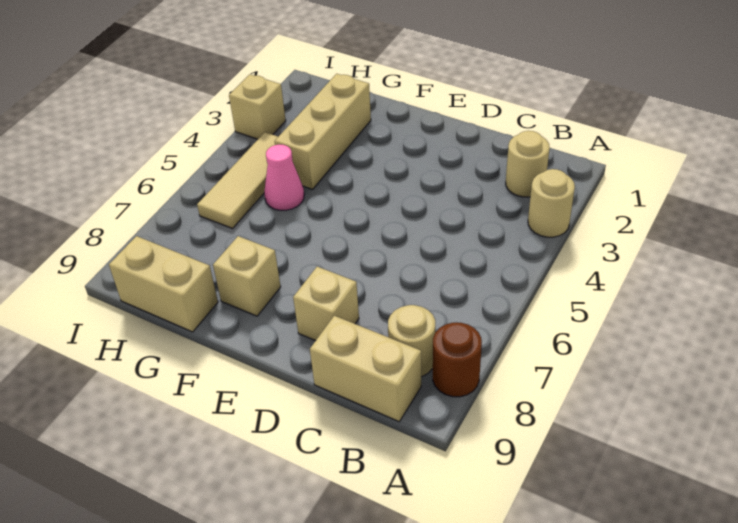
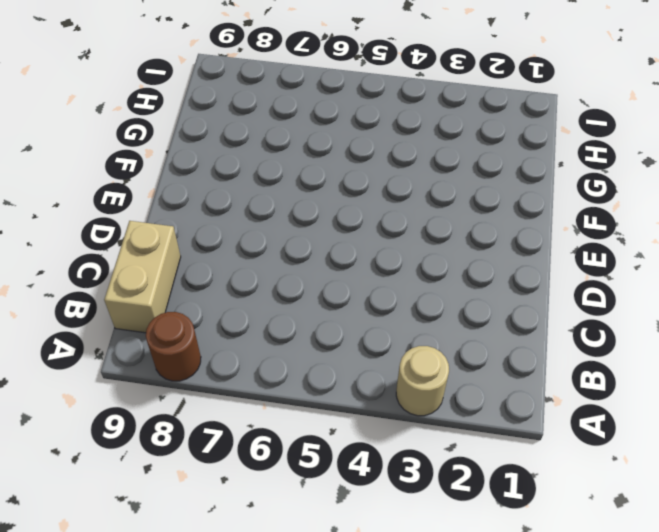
none -> tan 1x1 round brick [506,131,550,197]
none -> tan 1x1 round brick [388,305,435,377]
none -> tan 1x1 brick [293,267,359,341]

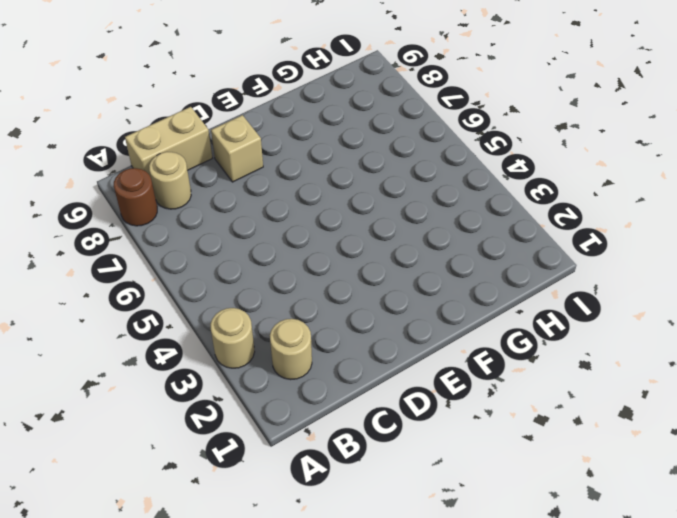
none -> tan 1x1 brick [213,236,281,316]
none -> tan 1x3 brick [275,74,371,189]
none -> pink 1x1 cone [264,145,304,210]

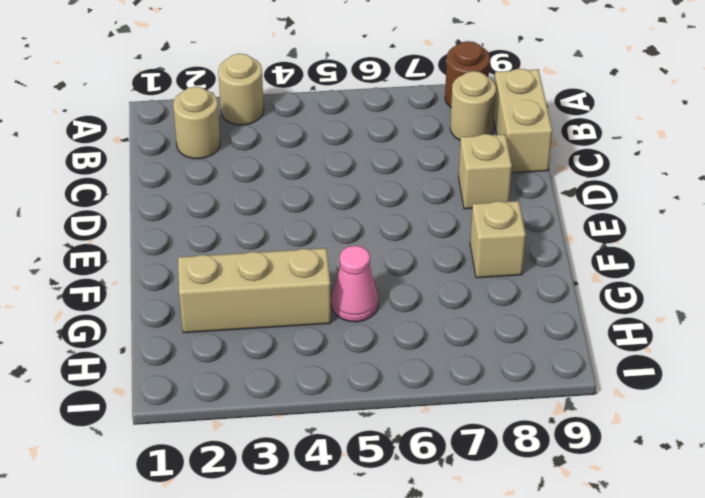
none -> tan 1x2 brick [109,236,218,332]
none -> tan 1x3 tile [197,132,278,228]
none -> tan 1x1 brick [229,75,286,139]

